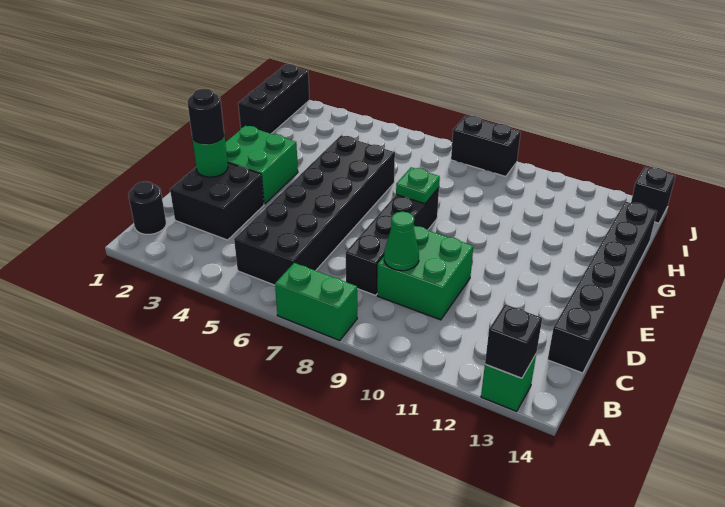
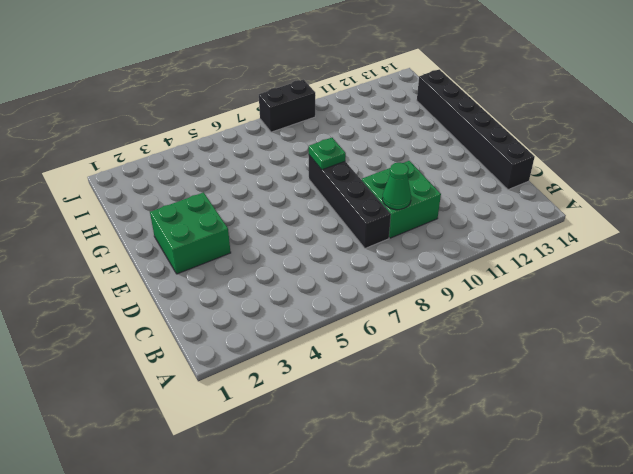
none -> green 1x2 brick [275,263,357,340]
none -> green 1x1 brick [481,355,536,411]
none -> black 1x1 round brick [128,181,166,235]

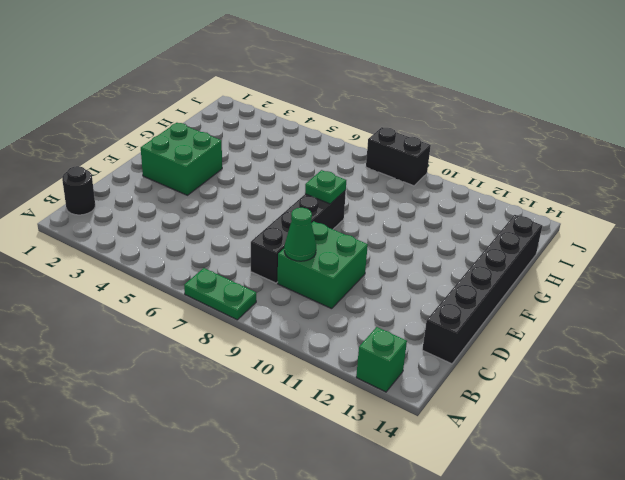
green 1x2 plate [184,268,256,320] -> green 1x2 brick [275,263,357,340]
none -> black 2x6 brick [234,136,395,285]
none -> black 2x2 brick [170,163,264,240]
none -> black 1x3 brick [238,64,310,134]

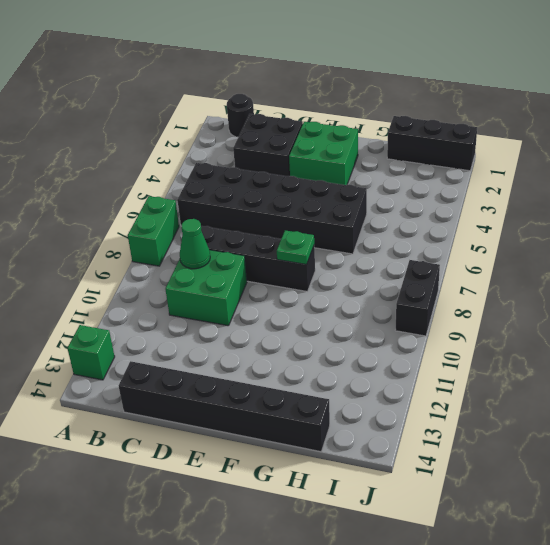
none -> black 1x1 brick [631,167,675,223]
none -> black 1x1 brick [485,304,542,378]
none -> green 1x1 round brick [192,136,228,177]

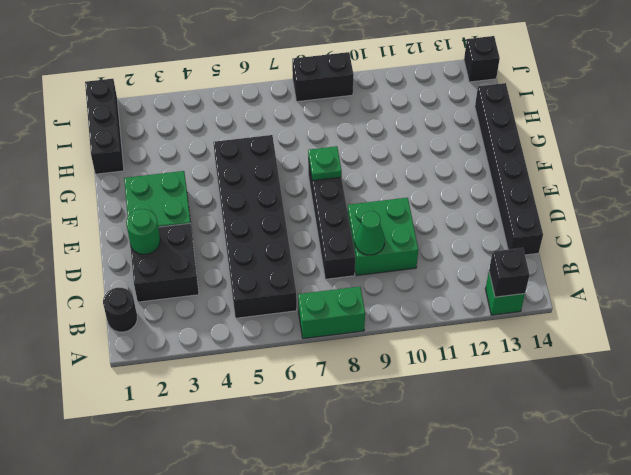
none -> black 1x1 round brick [187,89,224,144]

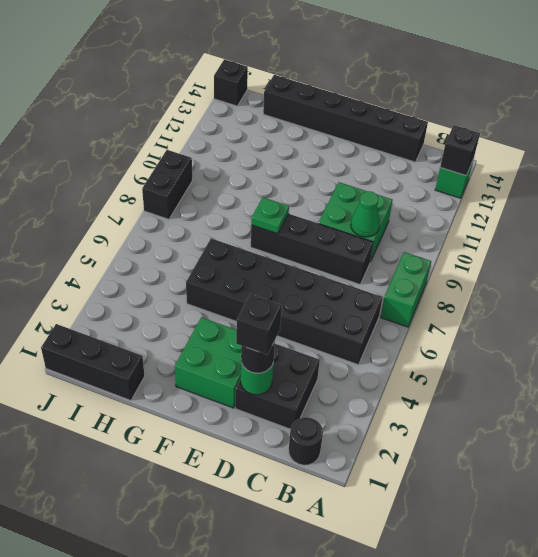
black 1x1 brick [236,294,282,355] -> none

